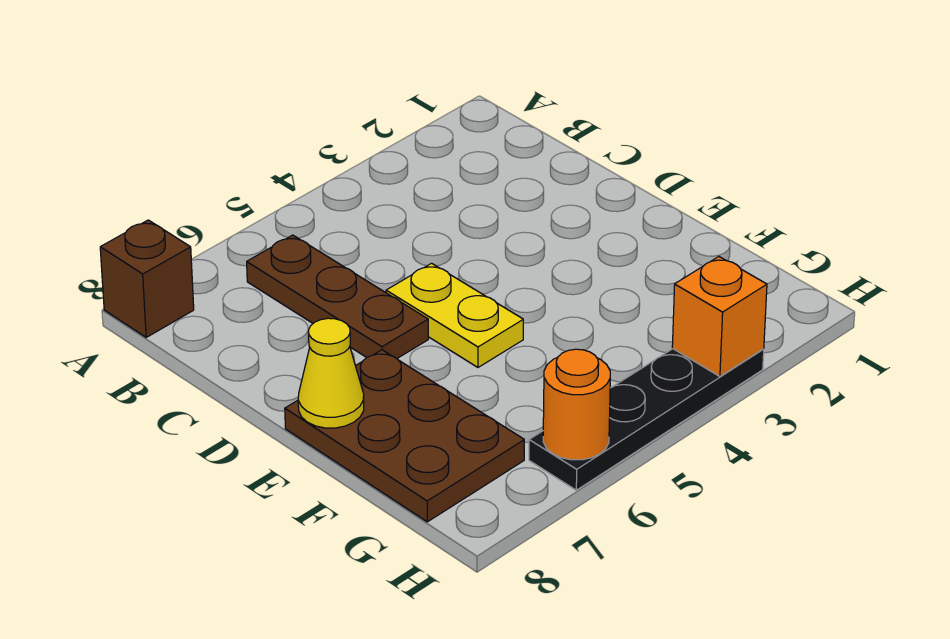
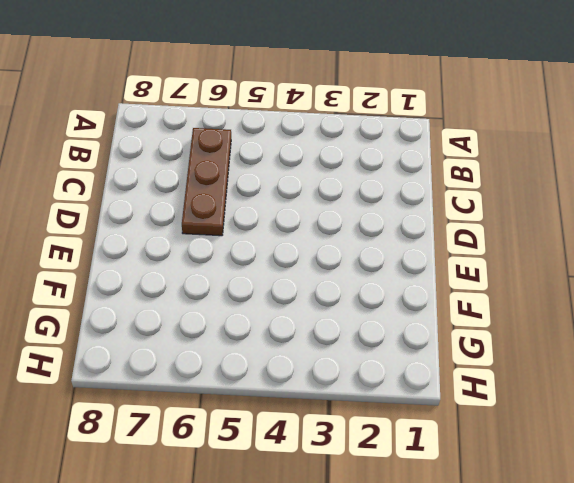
none -> brown 1x1 brick [100,220,194,337]
none -> yellow 1x2 plate [386,263,523,367]

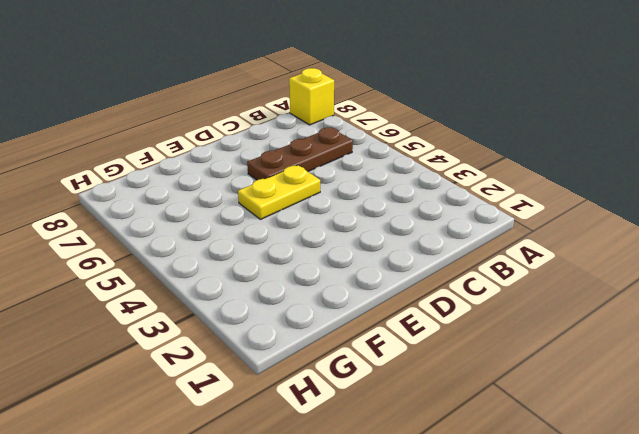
yellow 1x1 brick [289,68,334,125] -> brown 1x1 brick [100,220,194,337]
none -> brown 2x3 plate [285,350,524,522]
none -> black 1x4 plate [529,349,764,490]

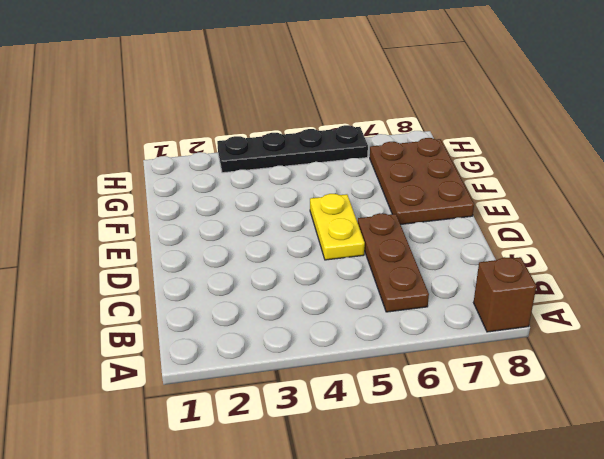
none -> yellow 1x1 cone [298,318,364,428]
none -> orange 1x1 brick [672,257,767,376]

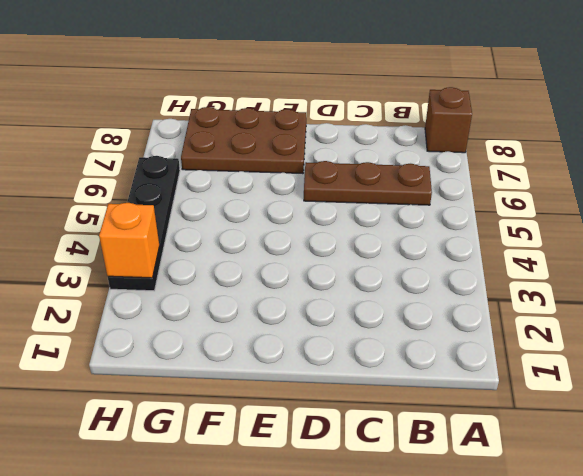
none -> yellow 1x2 plate [386,263,523,367]
none -> yellow 1x1 cone [298,318,364,428]

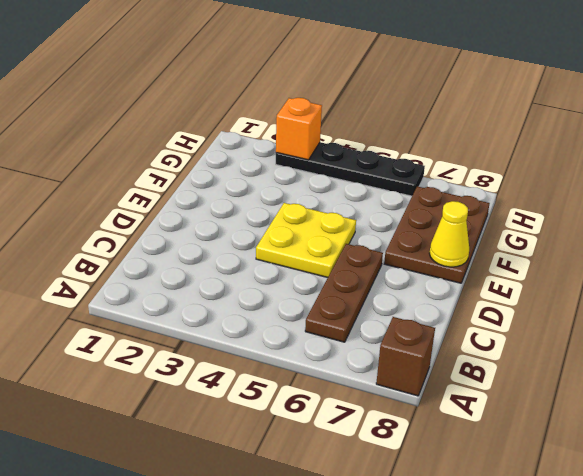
yellow 2x2 plate [256,203,356,278] -> yellow 1x2 plate [386,263,523,367]
none -> orange 1x1 round brick [543,349,610,460]

